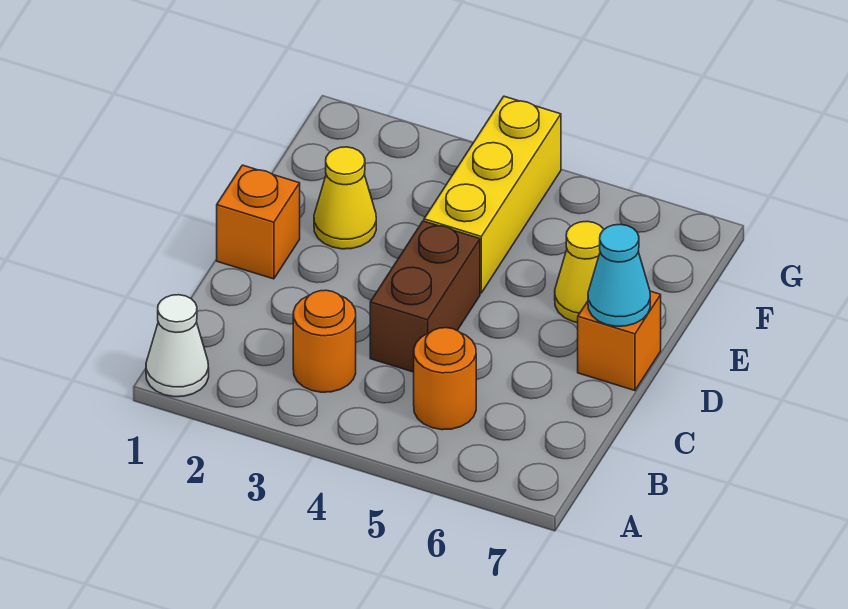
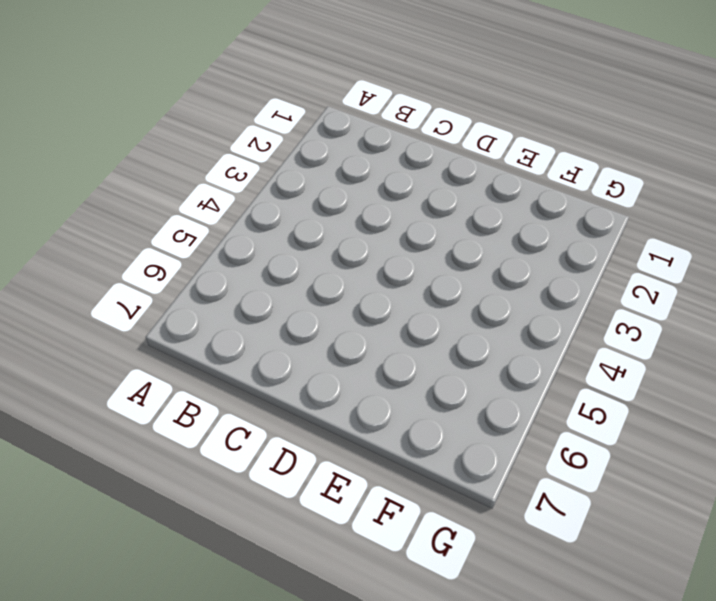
none -> white 1x1 cone [146,295,209,397]
none -> orange 1x1 round brick [293,290,356,392]

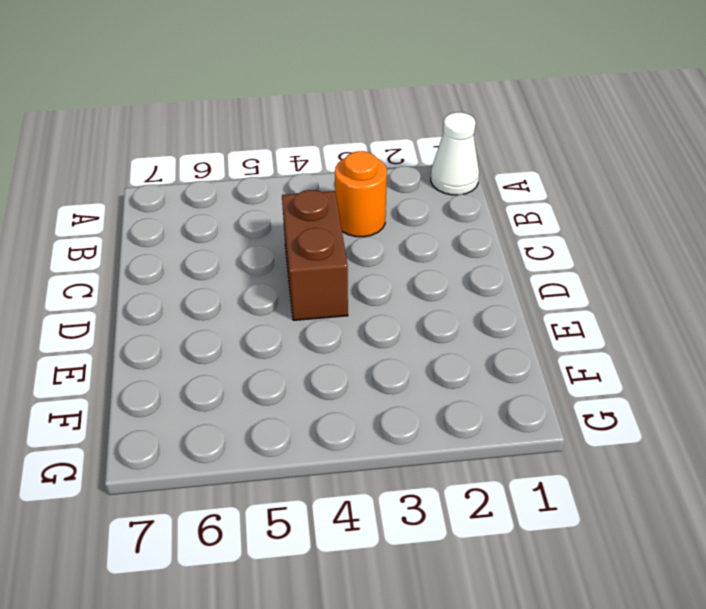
none -> orange 1x1 round brick [414,328,476,430]
none -> orange 1x1 brick [217,165,300,279]

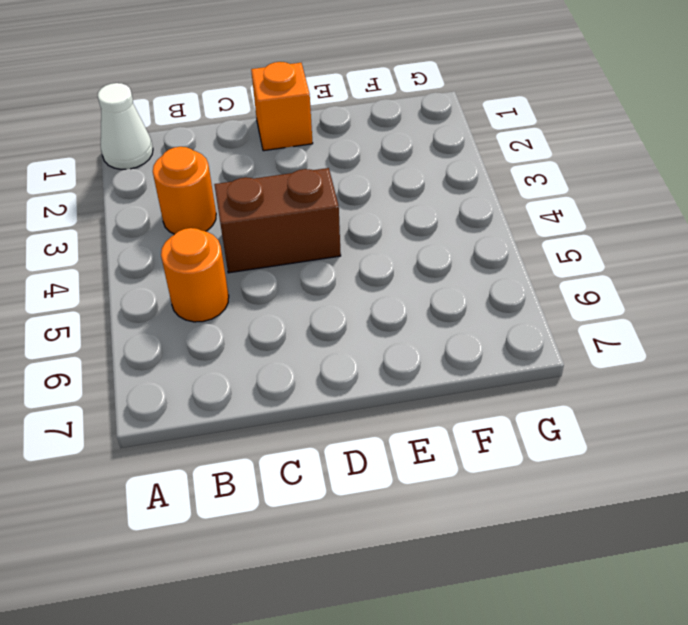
none -> orange 1x1 brick [578,291,661,391]
none -> yellow 1x1 cone [314,147,376,249]

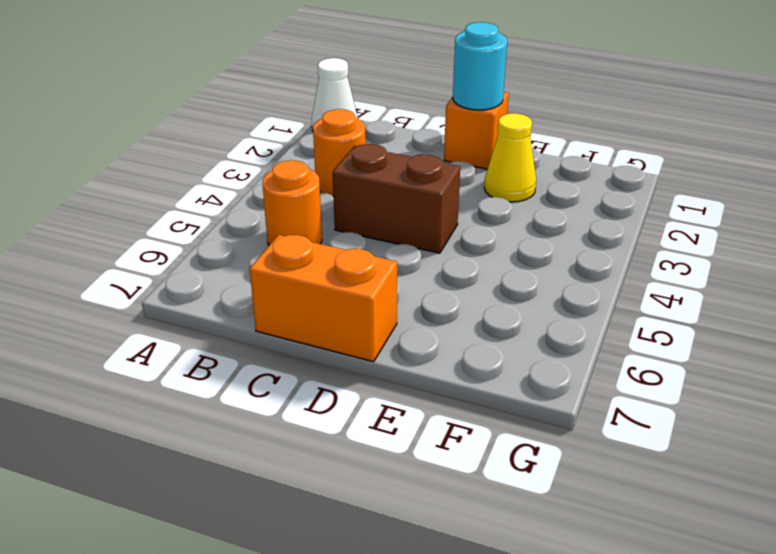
orange 1x2 brick [250,235,397,362] -> orange 1x1 brick [578,291,661,391]
cyan 1x1 round brick [453,22,507,110] -> none
none -> yellow 1x3 brick [424,96,561,293]
none -> yellow 1x1 cone [555,221,604,322]

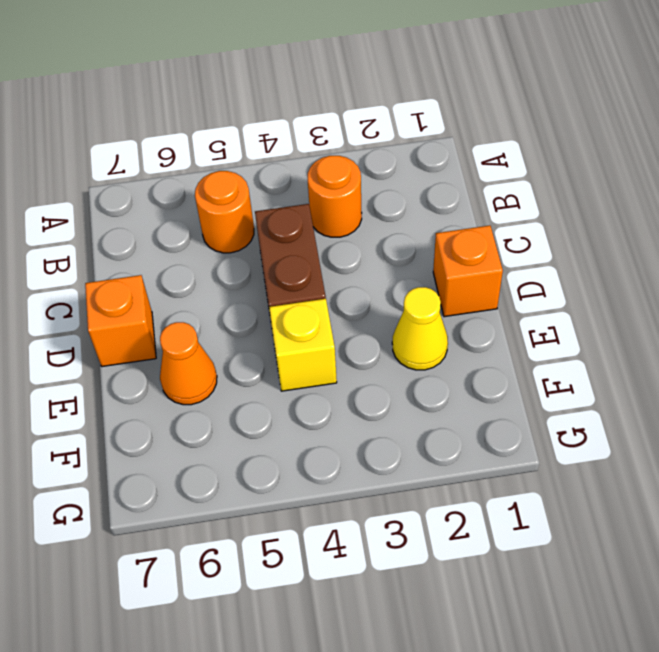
yellow 1x1 brick [269,299,337,391] -> yellow 1x3 brick [424,96,561,293]
orange 1x1 cone [160,322,217,405] -> yellow 1x1 cone [555,221,604,322]
none -> white 1x1 cone [146,295,209,397]
none -> cyan 1x1 cone [588,224,650,326]

